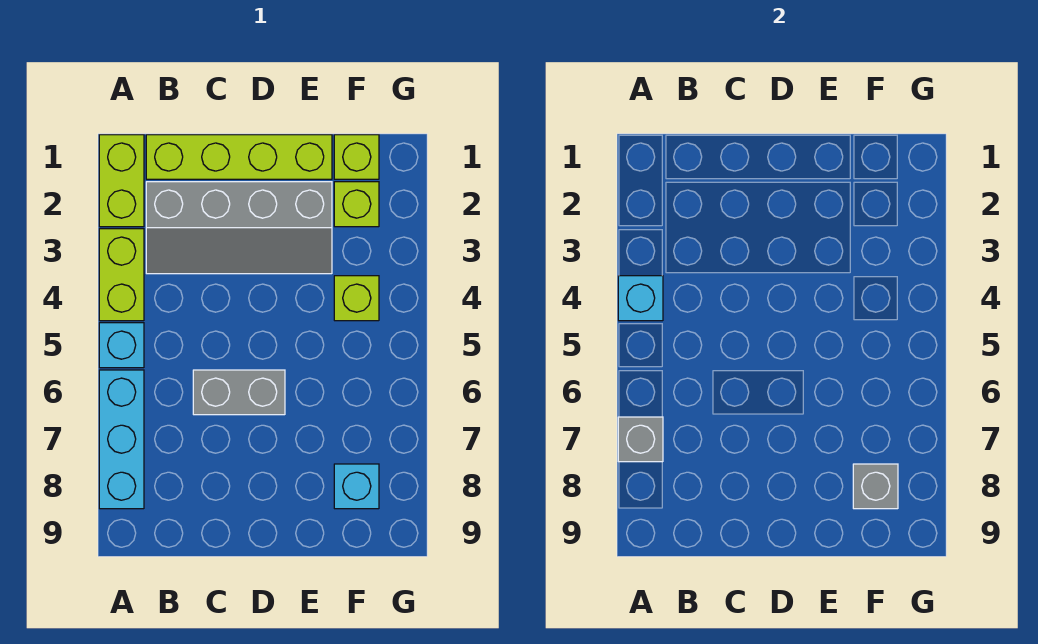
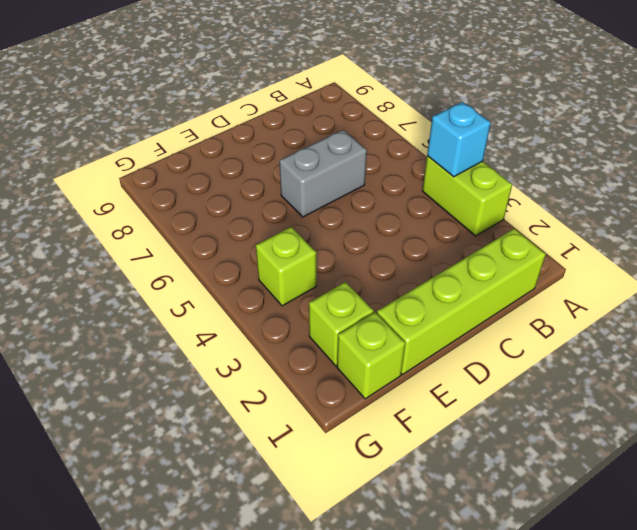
none -> lime 1x2 brick [99,135,144,227]
none -> cyan 1x1 brick [99,323,144,368]
none -> cyan 1x3 brick [99,370,144,509]

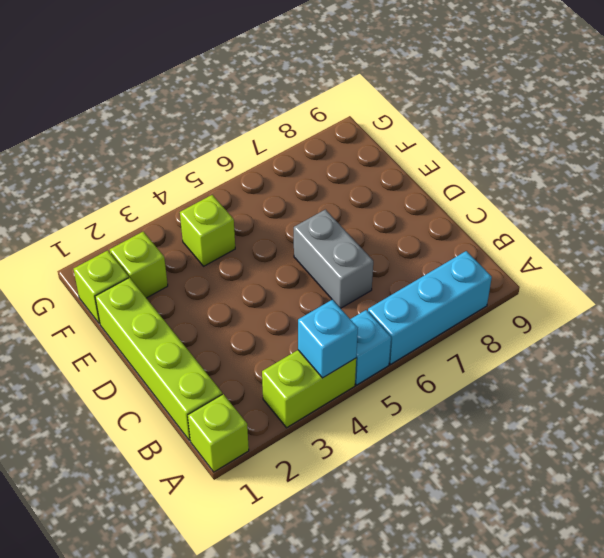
lime 1x1 brick [188,394,249,472] -> lime 1x2 brick [99,135,144,227]
none -> grey 2x4 slope [146,182,332,274]
none -> cyan 1x1 brick [334,464,379,509]
none -> grey 1x1 brick [618,417,663,462]

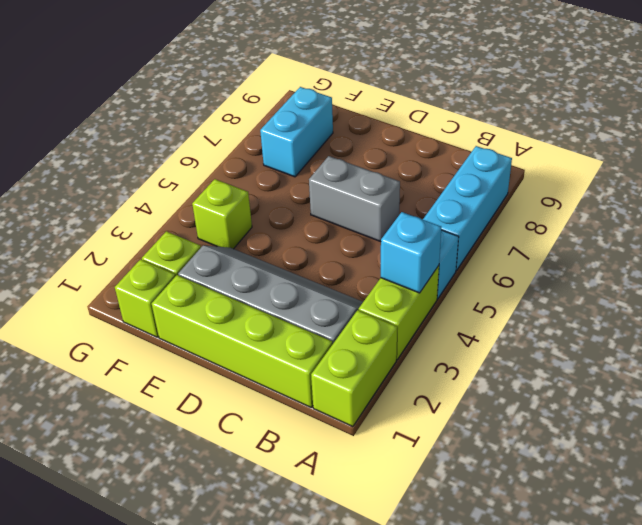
cyan 1x2 brick [260,87,333,177] -> cyan 1x1 brick [334,464,379,509]
none -> grey 1x1 brick [618,417,663,462]
none -> grey 1x1 brick [853,464,898,509]

